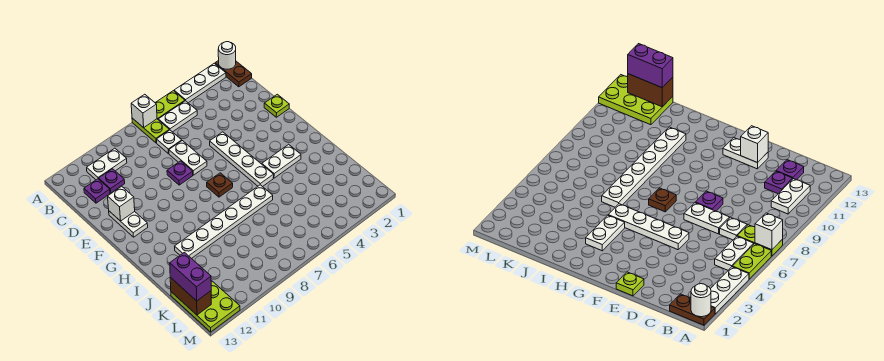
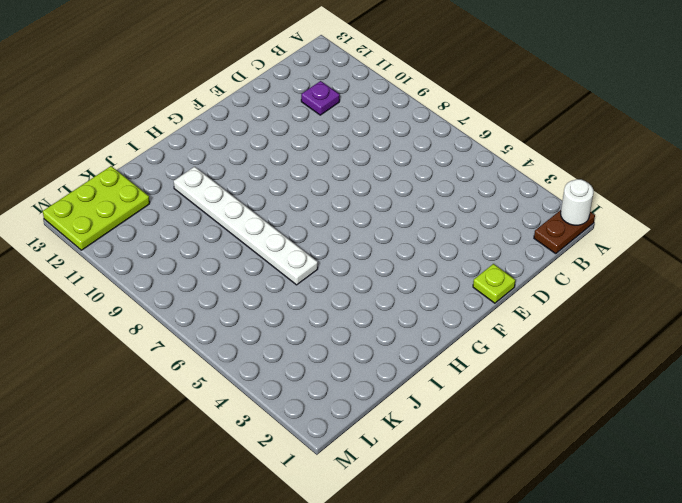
none -> white 1x3 plate [174,63,226,103]
none -> lime 1x2 plate [155,91,185,119]
none -> lime 1x2 plate [132,118,169,143]

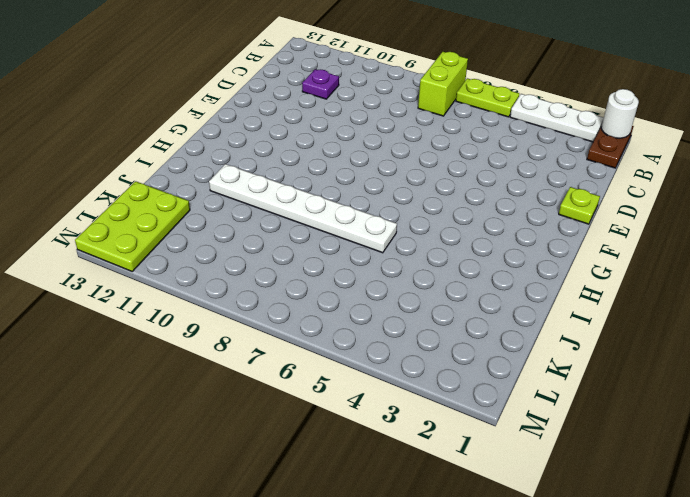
lime 1x2 brick [418,52,468,116] -> lime 1x2 plate [132,118,169,143]
none -> white 1x2 plate [158,101,197,132]
none -> white 1x2 plate [87,148,127,180]
none -> white 1x1 plate [157,130,182,154]

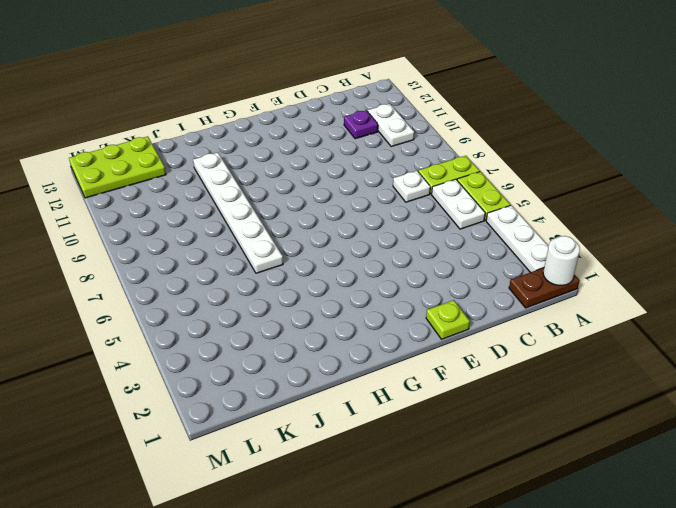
none -> purple 1x1 plate [84,179,110,203]
none -> white 1x2 plate [169,141,207,175]
none -> white 1x4 plate [210,132,274,187]

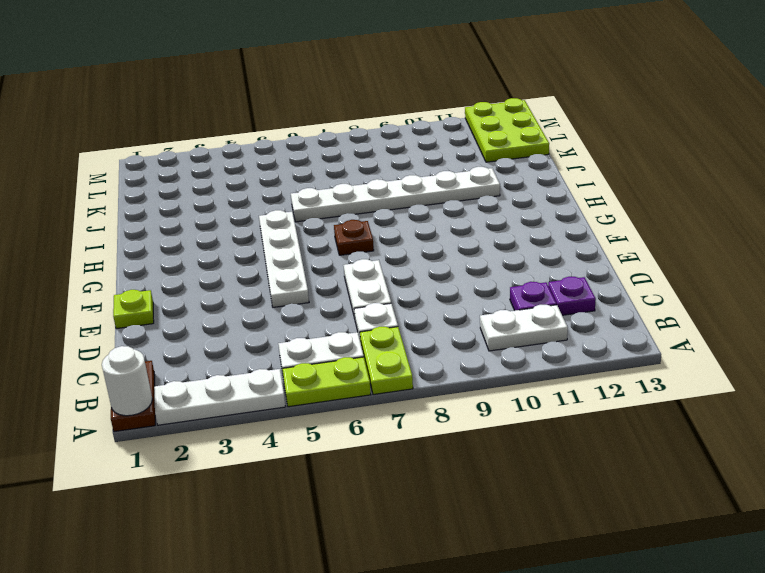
none -> purple 1x1 plate [167,161,193,185]
none -> white 1x2 plate [109,211,148,237]
none -> white 1x2 plate [262,144,301,178]

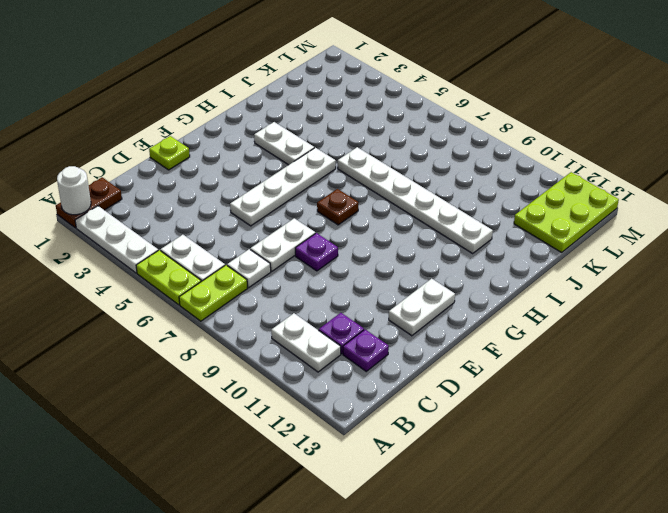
none -> white 1x1 brick [131,94,157,128]
none -> white 1x1 brick [108,186,135,221]
none -> brown 1x2 brick [170,277,211,315]

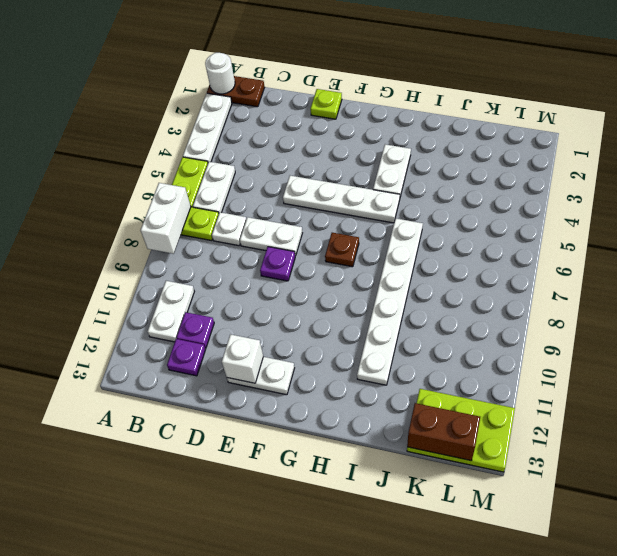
white 1x2 brick [141,183,191,254] -> white 1x1 brick [131,94,157,128]
none -> purple 1x2 brick [170,252,211,301]

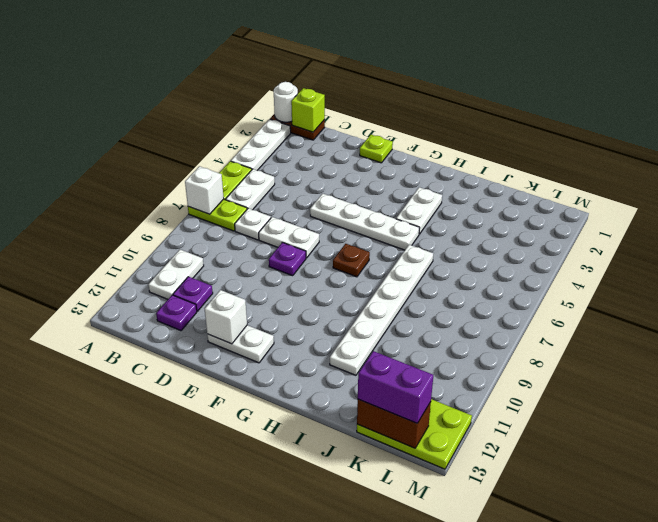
lime 1x1 brick [291,88,325,132] -> none

